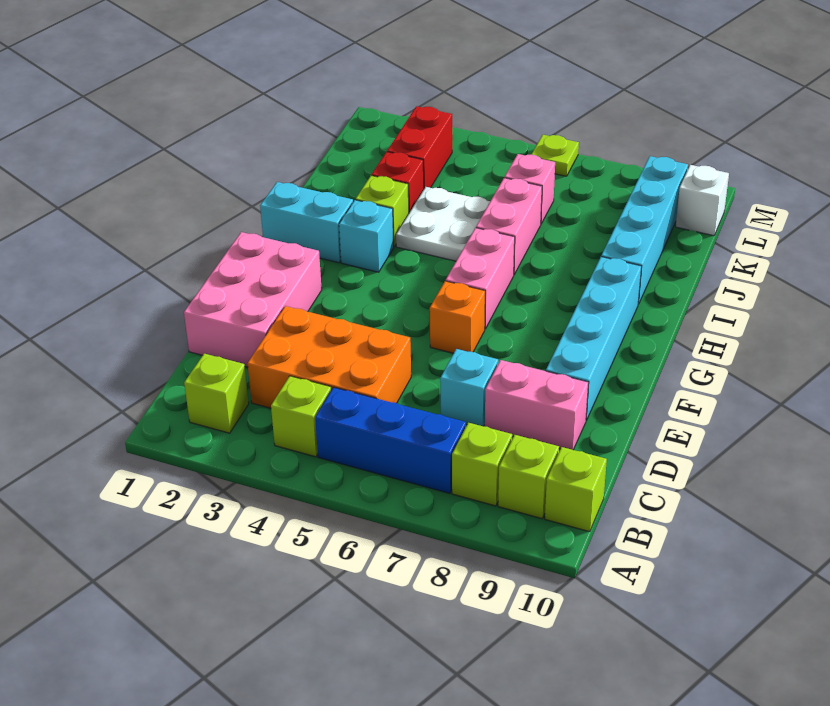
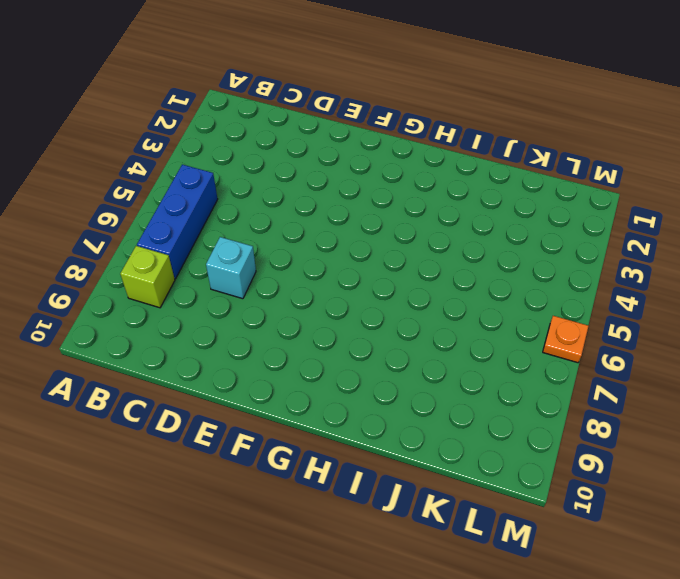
orange 1x1 plate [543,316,588,363] -> lime 1x1 plate [531,135,579,176]
none -> lime 1x1 brick [184,354,249,433]
none -> lime 1x1 brick [271,376,331,457]
none -> lime 1x1 brick [498,435,559,519]

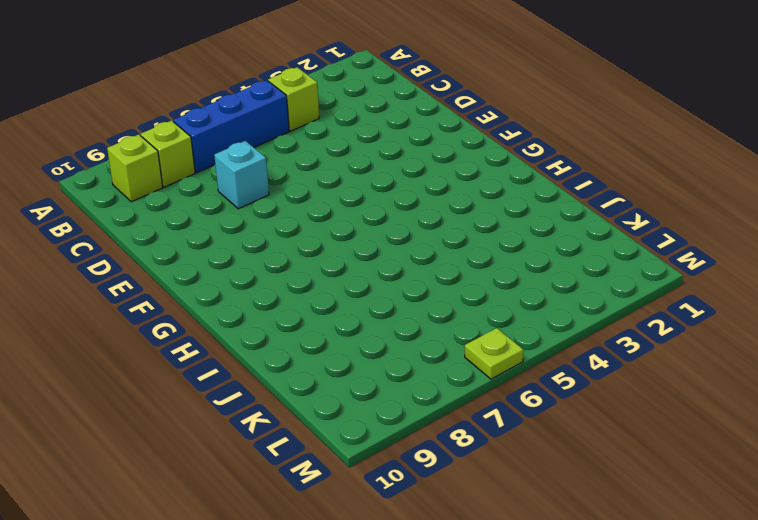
none -> lime 1x1 brick [184,354,249,433]
none -> lime 1x1 brick [545,447,607,532]
none -> orange 2x3 brick [247,306,411,408]

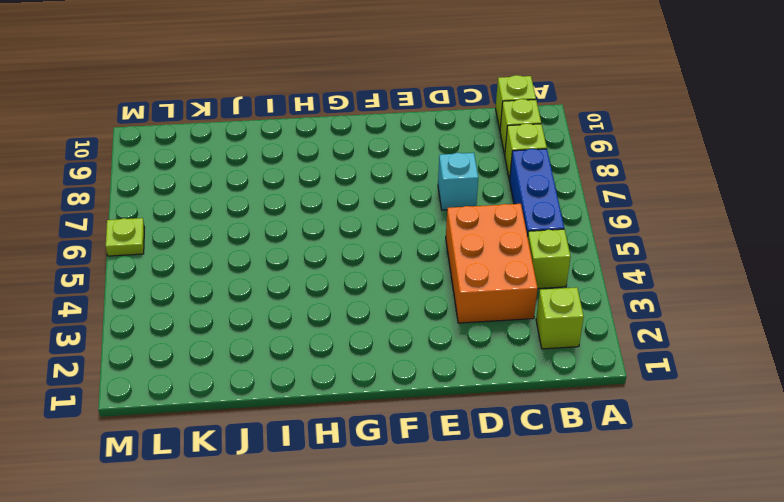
none -> pink 2x3 brick [184,232,322,367]
none -> pink 1x2 brick [485,360,589,450]
none -> cyan 1x4 brick [546,257,642,420]

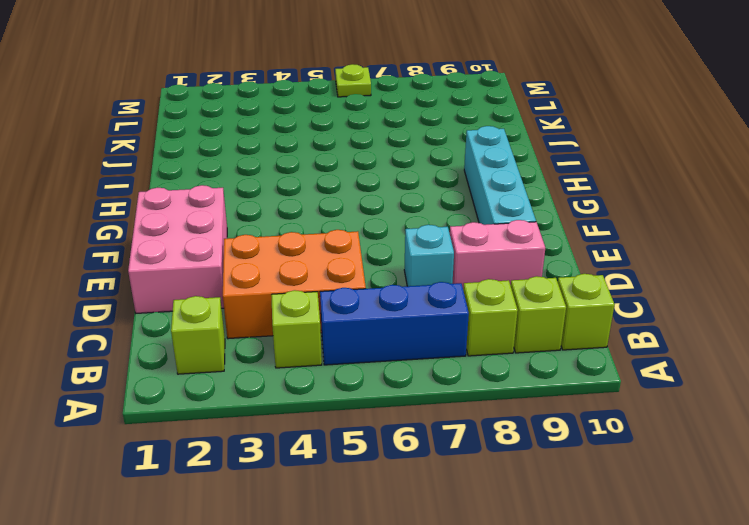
none -> orange 1x1 brick [430,281,485,353]
none -> pink 1x2 brick [446,228,515,329]
none -> cyan 1x2 brick [260,182,353,263]

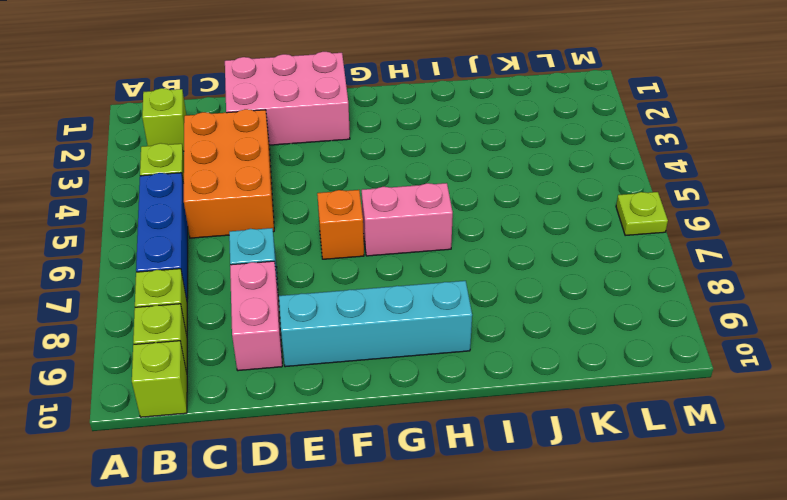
none -> cyan 1x2 brick [260,182,353,263]
none -> cyan 1x1 brick [339,200,394,272]
none -> lime 1x1 brick [356,175,409,246]

